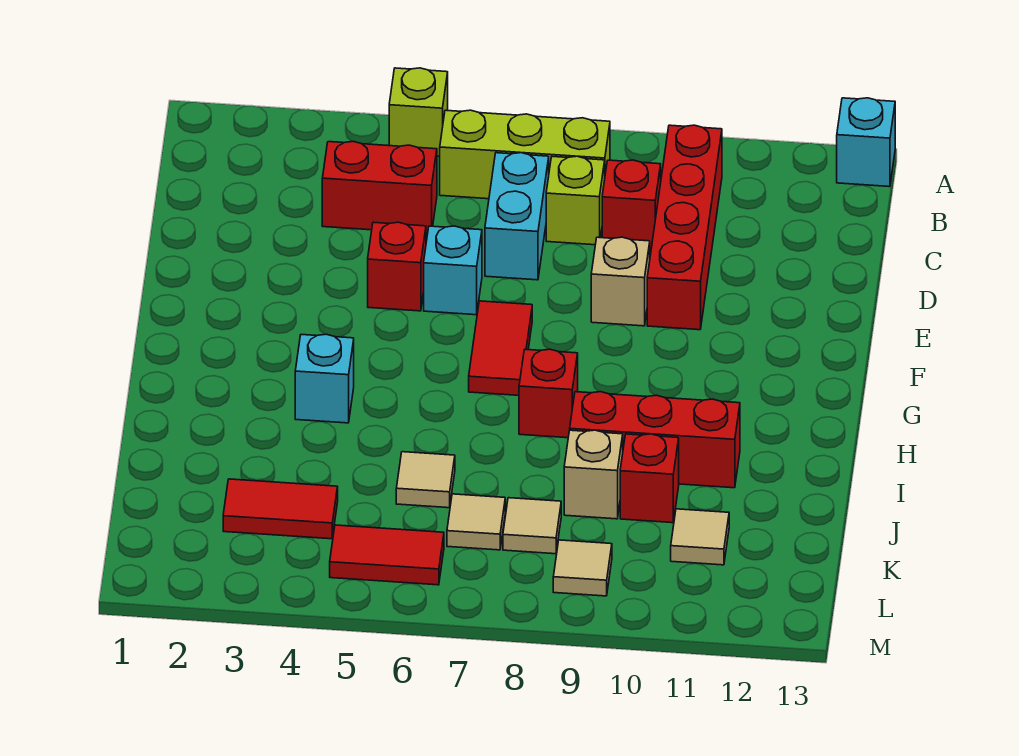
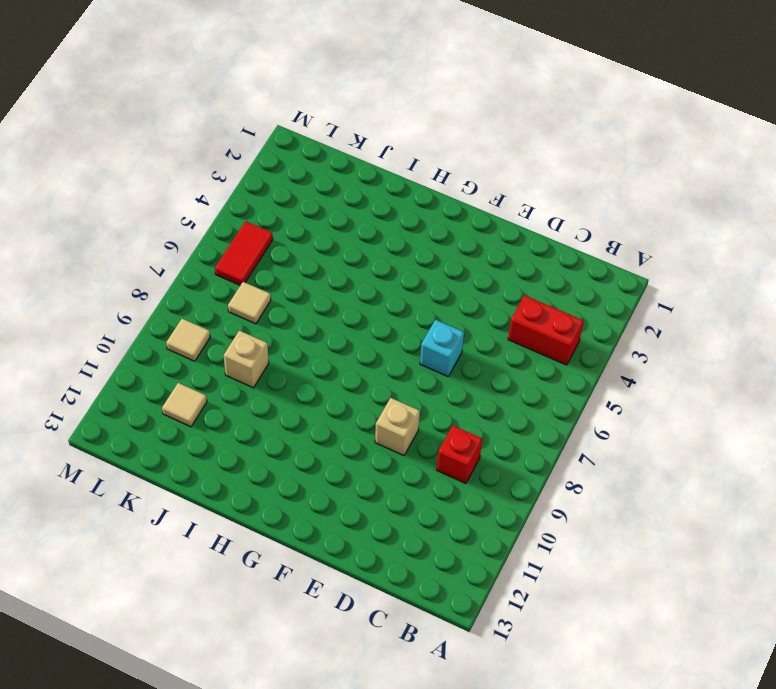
red 1x2 brick [508,295,583,365] -> red 1x2 brick turned to [322,141,437,234]
none -> lime 1x1 brick [389,68,448,156]
none -> cyan 1x1 brick [837,98,895,187]
none -> lime 1x3 brick [440,110,610,199]

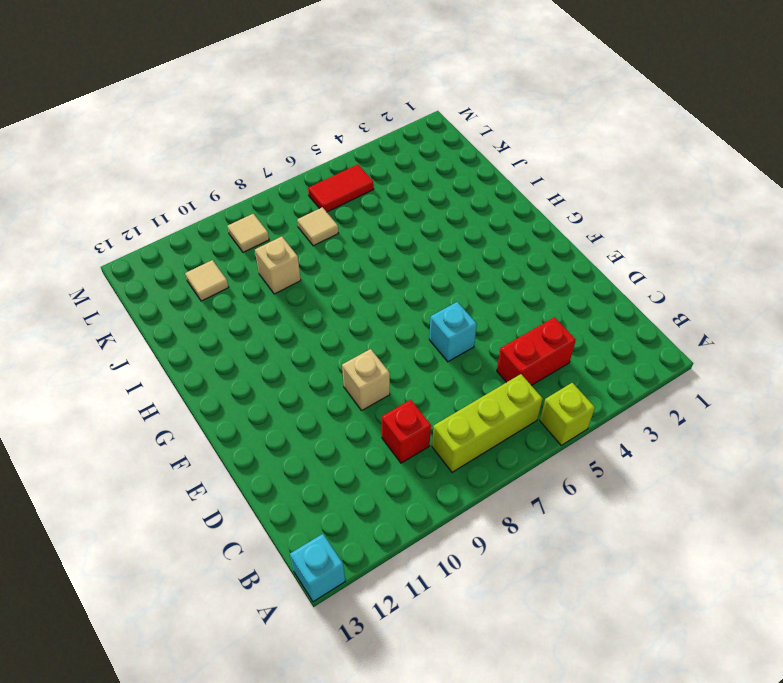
none -> red 1x4 brick [647,125,722,330]
none -> cyan 1x2 brick [485,153,549,280]
none -> lime 1x1 brick [546,156,605,245]

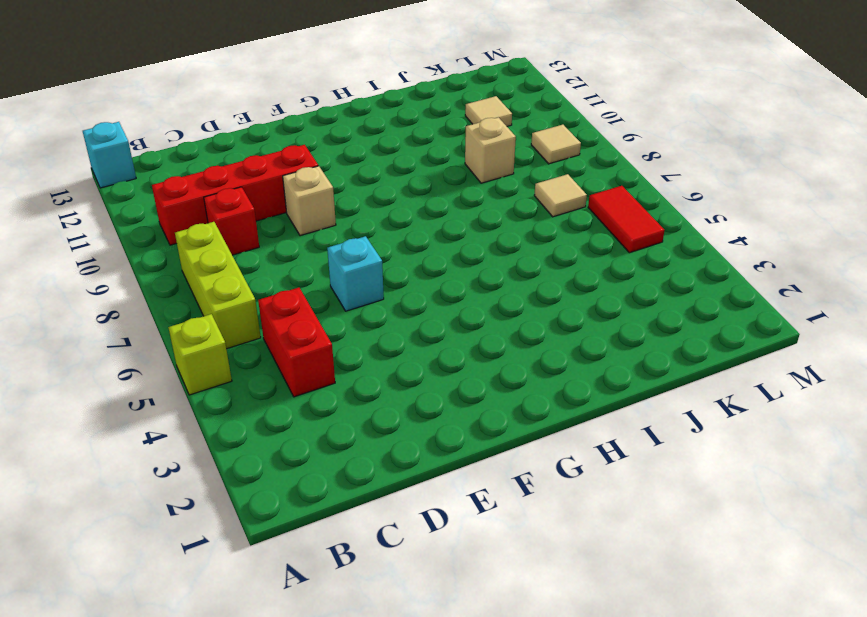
none -> cyan 1x2 brick [485,153,549,280]
none -> lime 1x1 brick [546,156,605,245]
none -> red 1x1 brick [368,222,426,311]

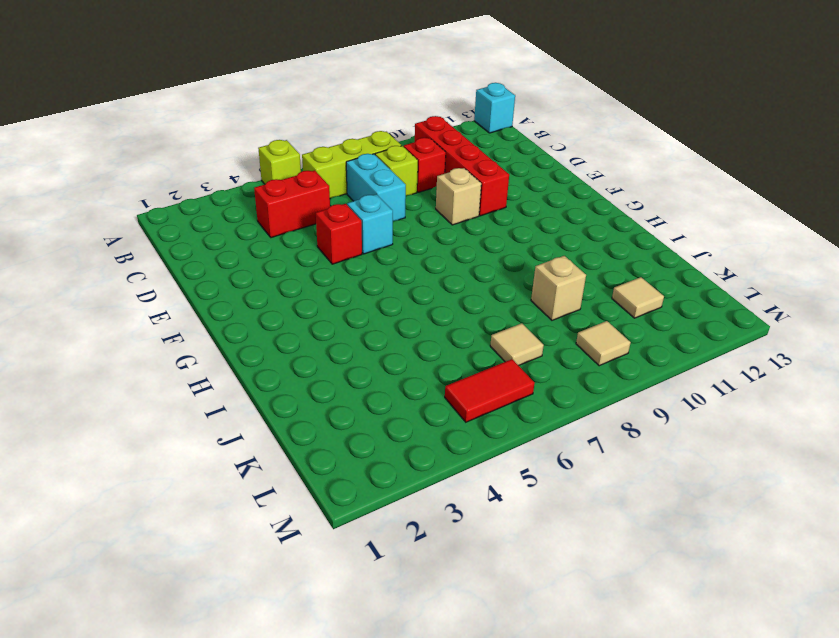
none -> red 1x2 tile [469,301,532,395]
none -> cyan 1x1 brick [295,334,354,423]
none -> red 1x1 brick [519,349,578,438]

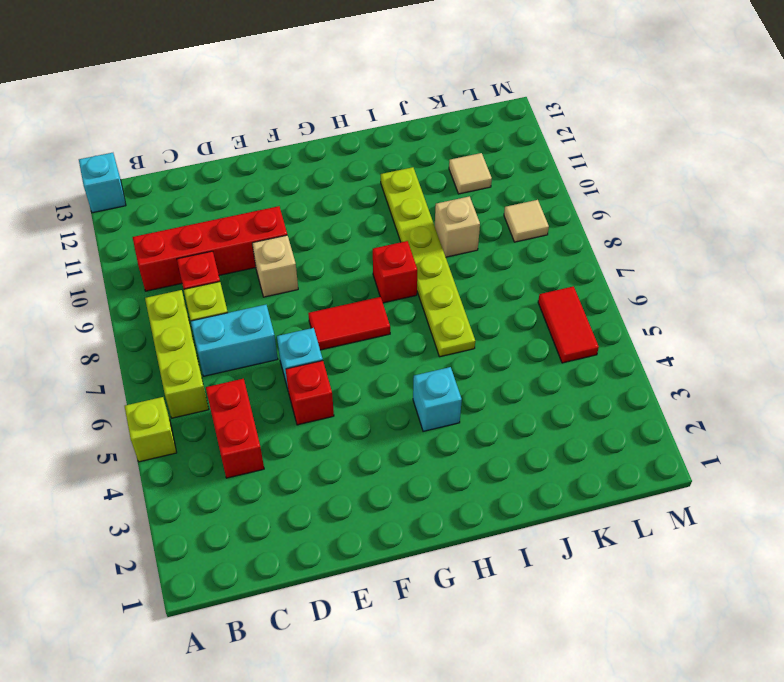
lime 1x6 plate [381,167,475,357] -> red 1x3 brick [570,392,740,488]
none -> tan 1x1 tile [396,452,455,508]
none -> red 1x1 brick [620,434,679,523]
none -> red 1x2 tile [223,479,338,539]

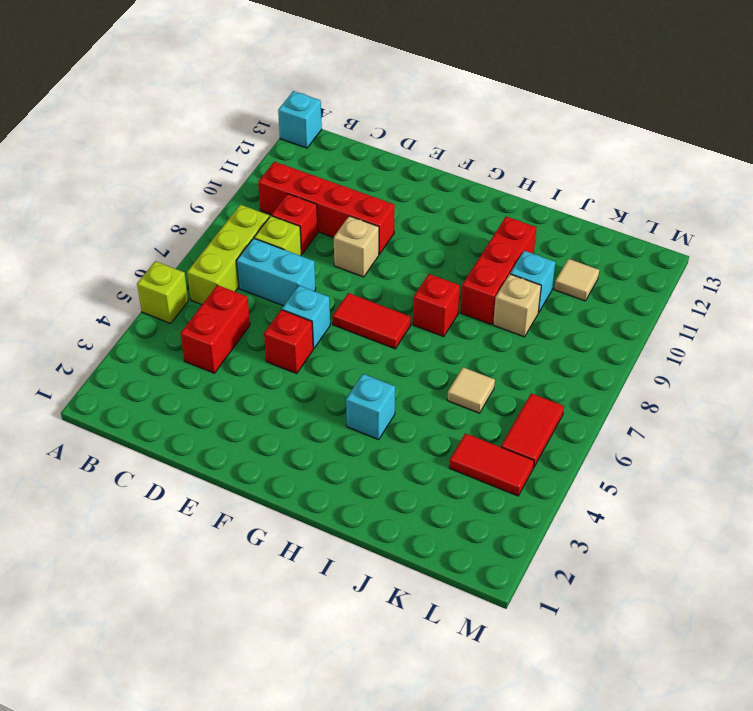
cyan 1x1 brick [510,251,555,313] -> red 1x1 brick [620,434,679,523]
red 1x2 tile [449,433,534,496] -> red 1x2 tile turned to [223,479,338,539]
none -> tan 1x1 tile [447,494,505,550]
none -> tan 1x1 tile [503,498,561,554]
none -> tan 1x1 tile [553,540,612,596]

